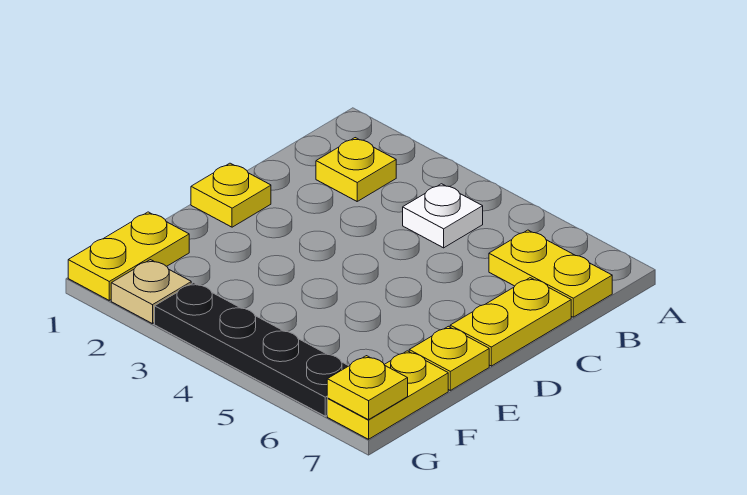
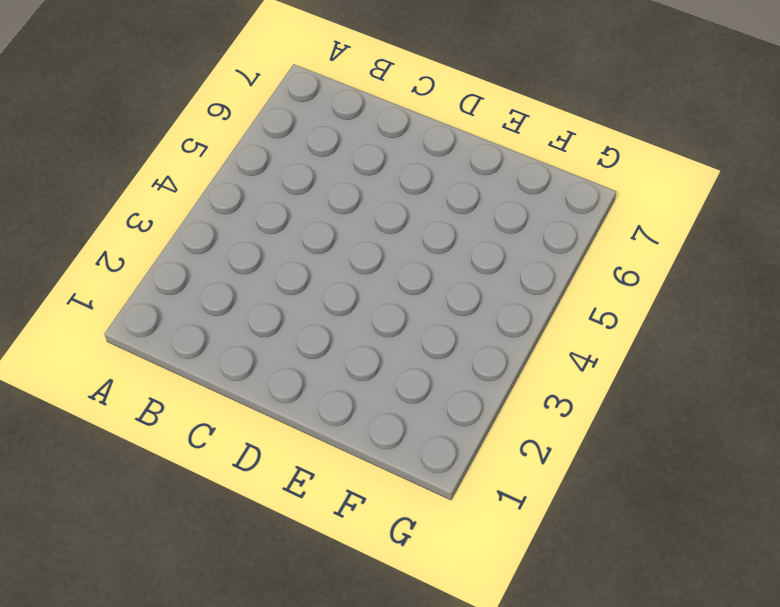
none -> yellow 1x1 plate [316,138,396,201]
none -> white 1x1 plate [403,184,483,248]

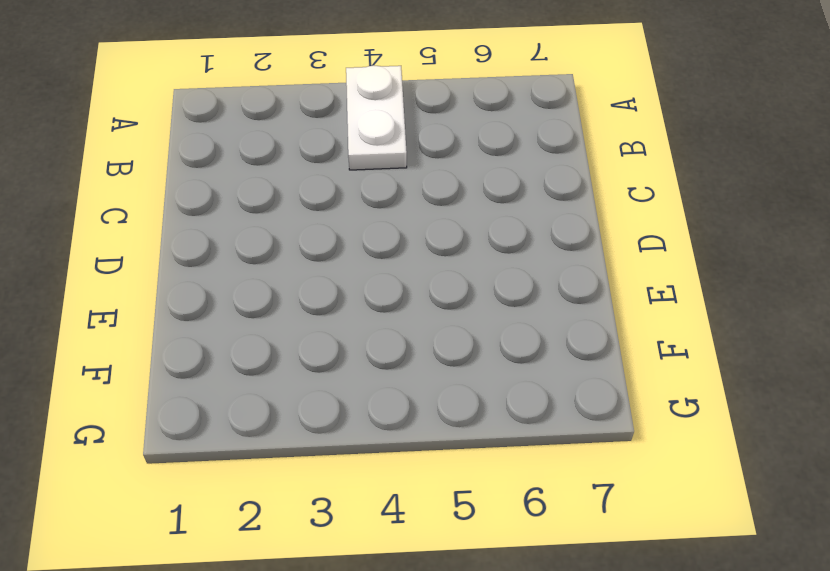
white 1x2 plate [346,65,407,170] -> white 1x1 plate [403,184,483,248]
none -> yellow 1x1 plate [316,138,396,201]
none -> yellow 1x2 plate [489,230,612,317]

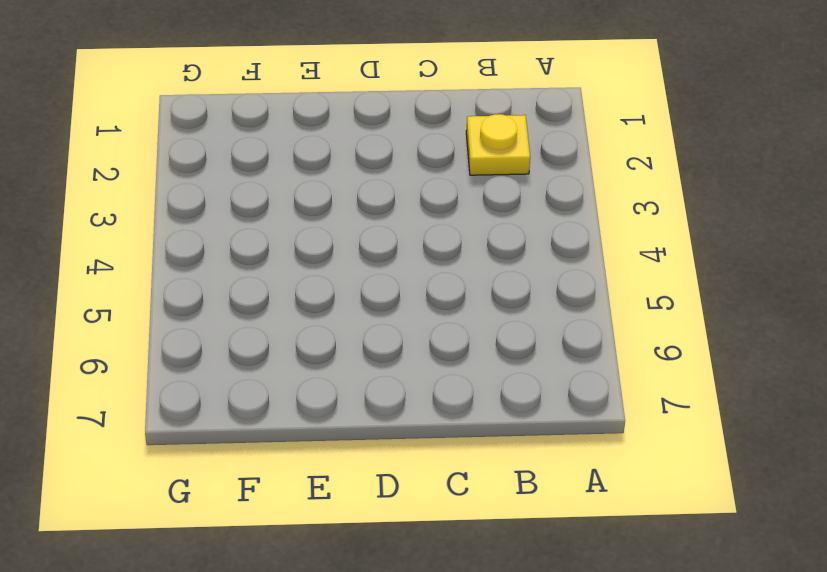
none -> white 1x1 plate [403,184,483,248]
none -> yellow 1x2 plate [489,230,612,317]

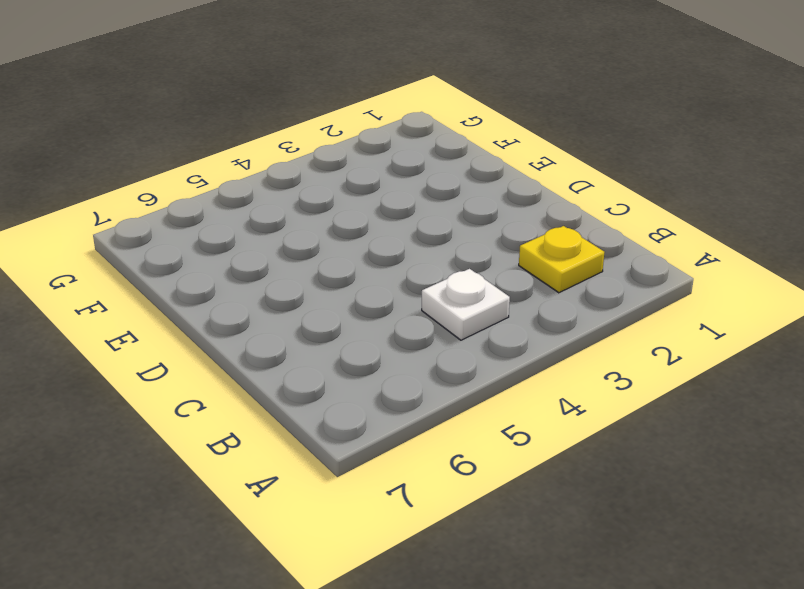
none -> yellow 1x2 plate [489,230,612,317]
none -> yellow 1x2 plate [450,278,571,366]

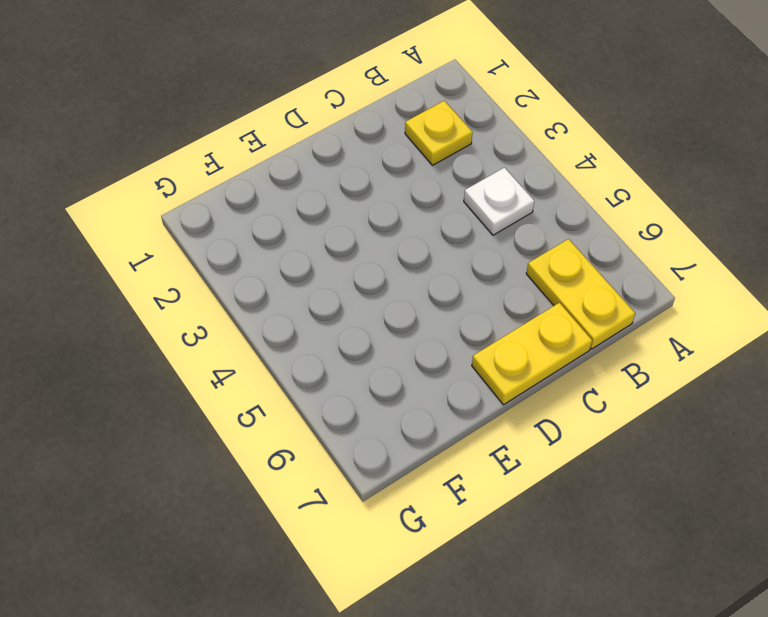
none -> yellow 1x1 plate [191,163,271,227]
none -> yellow 1x1 plate [409,326,489,390]

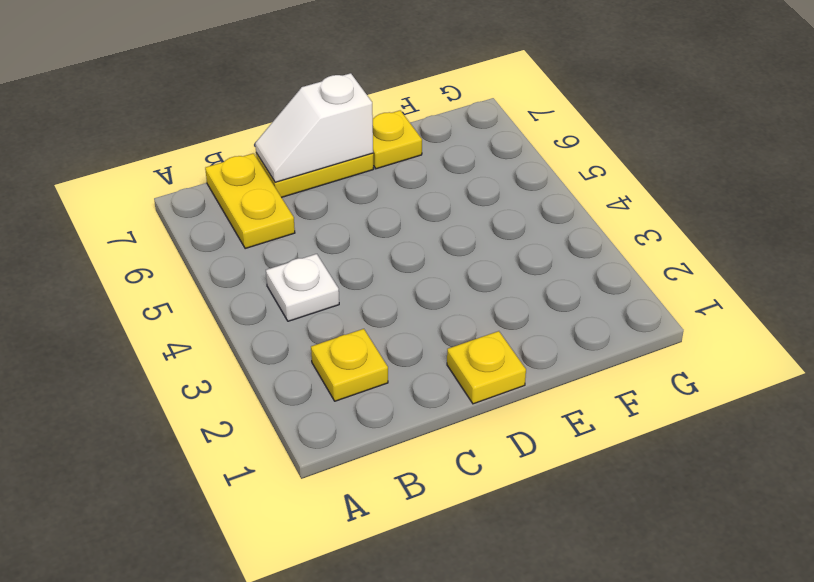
white 1x2 slope [255,73,373,182] -> none
none -> yellow 1x2 plate [68,212,189,300]
none -> yellow 1x2 plate [327,351,448,439]

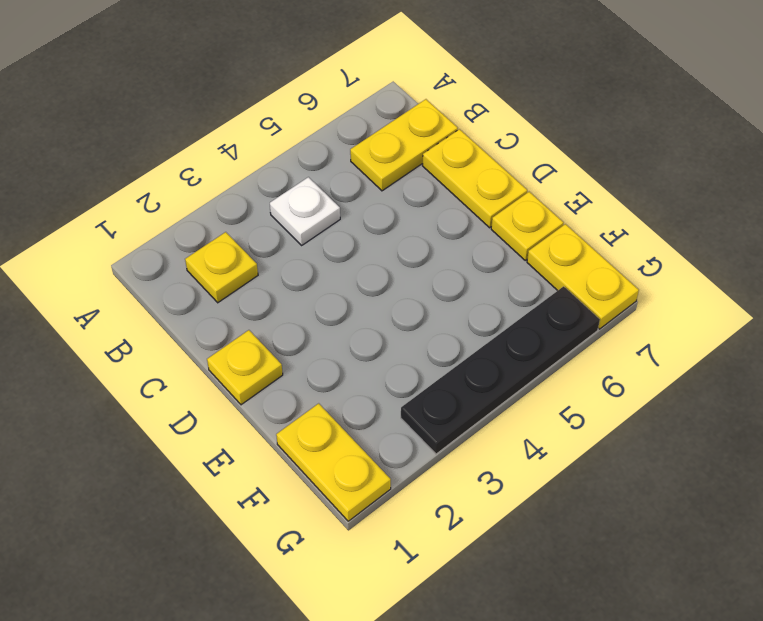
none -> tan 1x1 plate [111,260,191,324]
none -> yellow 1x1 plate [327,356,408,420]

